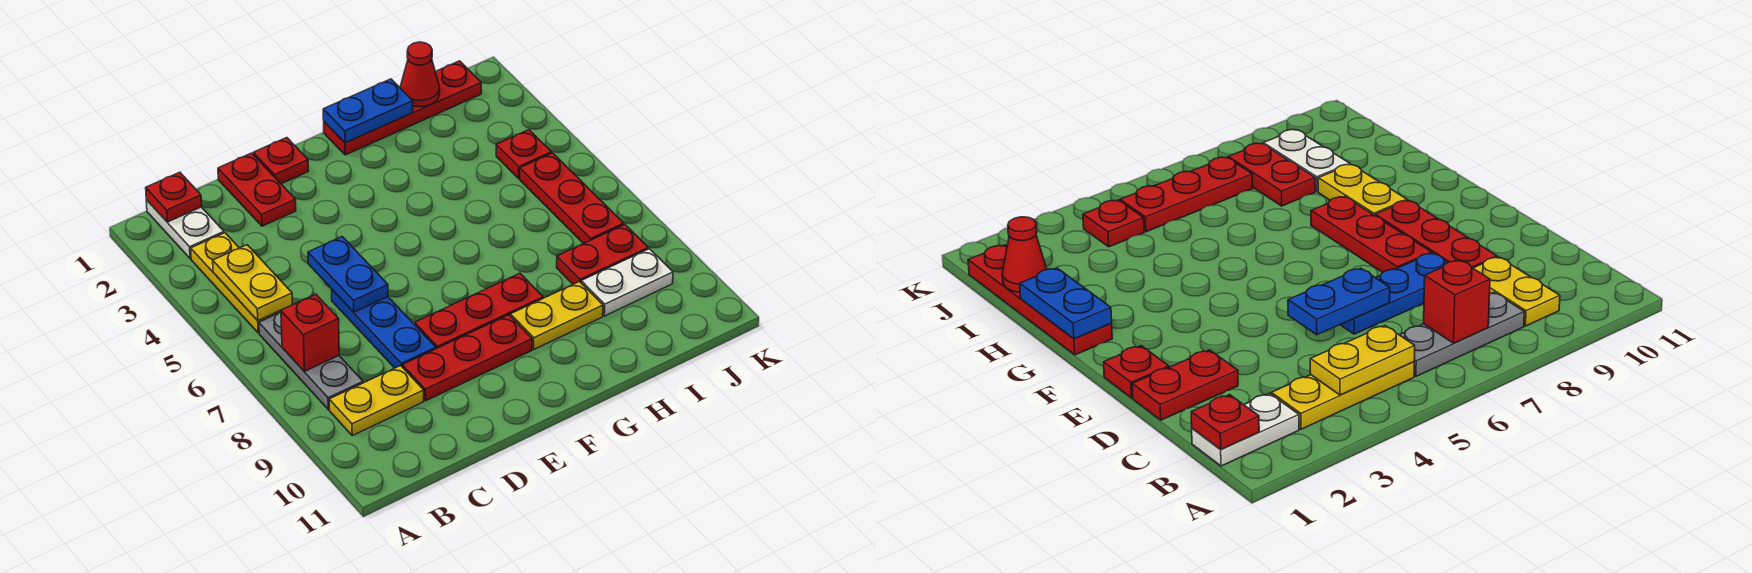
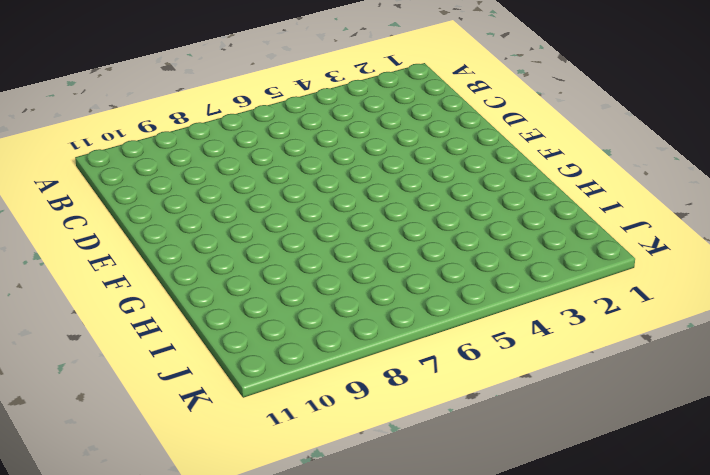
none -> white 1x2 plate [146,200,224,259]
none -> yellow 1x3 plate [191,233,281,333]
none -> grey 1x3 plate [259,312,363,410]

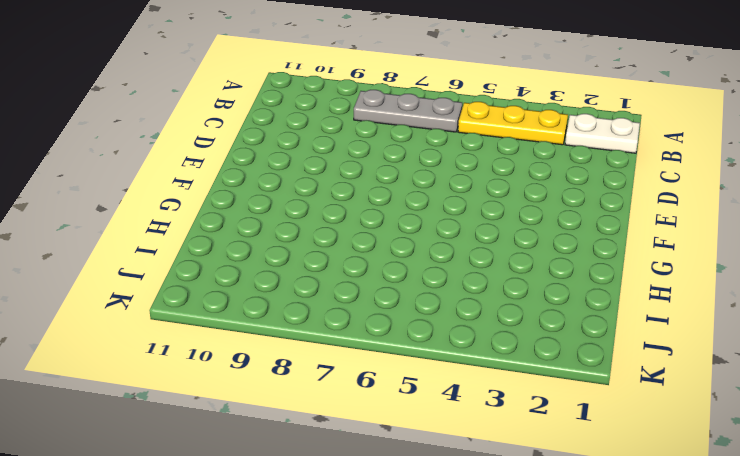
none -> yellow 1x2 plate [329,366,424,436]
none -> red 1x2 plate [218,153,296,226]
none -> blue 1x3 plate [332,290,436,368]

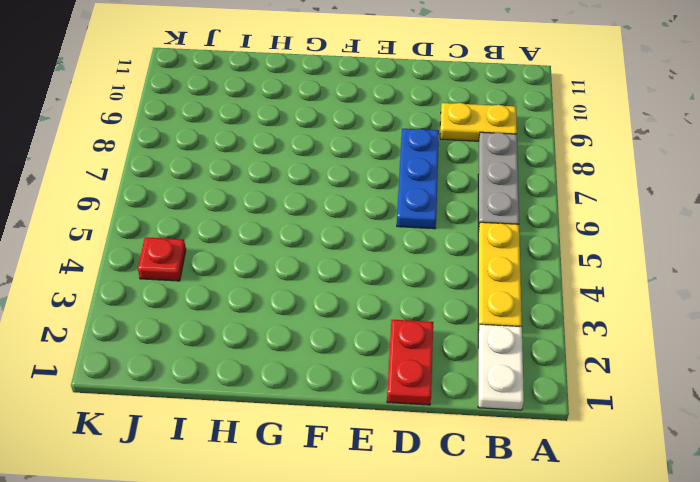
none -> red 1x3 plate [403,315,532,401]
none -> red 1x1 plate [253,138,309,184]
none -> red 1x3 plate [415,273,543,349]

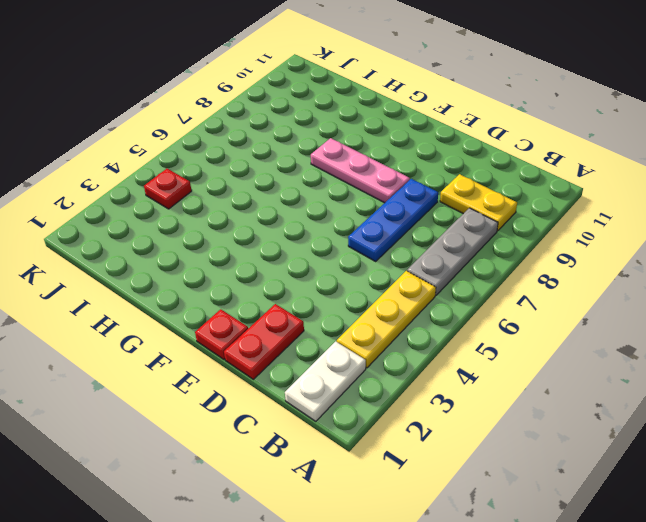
pink 1x3 plate [311,138,410,203] -> red 1x3 plate [415,273,543,349]
none -> red 1x3 plate [403,315,532,401]
none -> red 1x4 plate [324,61,481,155]
none -> yellow 1x2 plate [511,282,603,349]

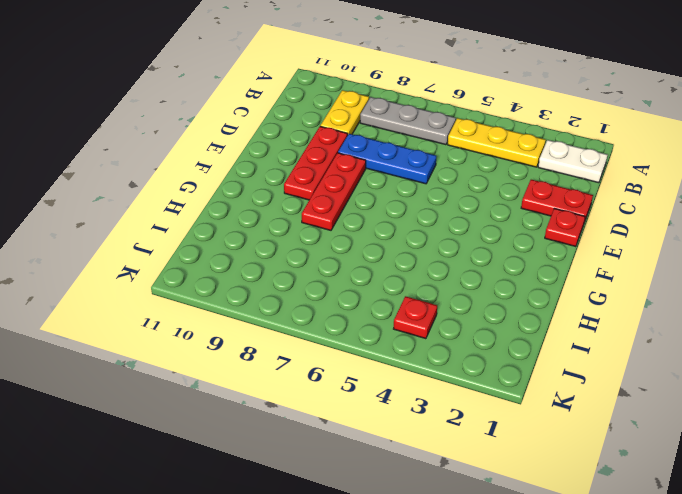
none -> red 1x4 plate [324,61,481,155]
none -> yellow 1x2 plate [511,282,603,349]
none -> red 1x2 plate [557,224,648,284]

